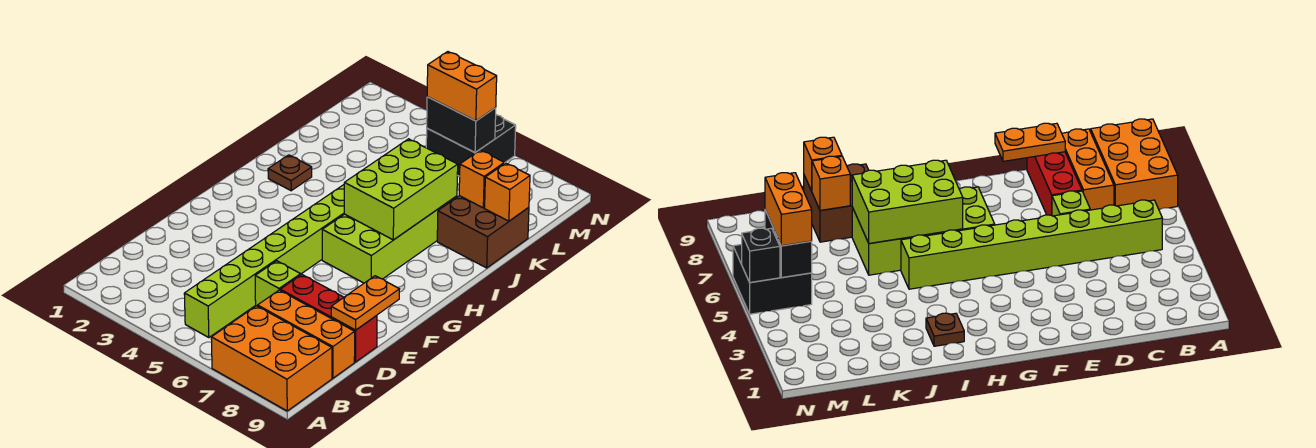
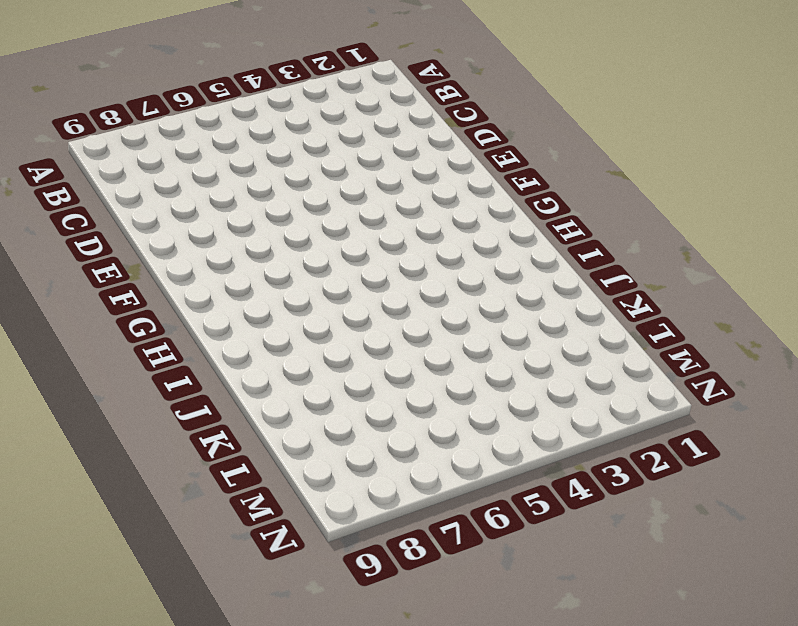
none -> orange 2x3 brick [211,306,332,411]
none -> lime 1x8 brick [184,185,344,338]
none -> orange 1x3 brick [258,290,355,378]

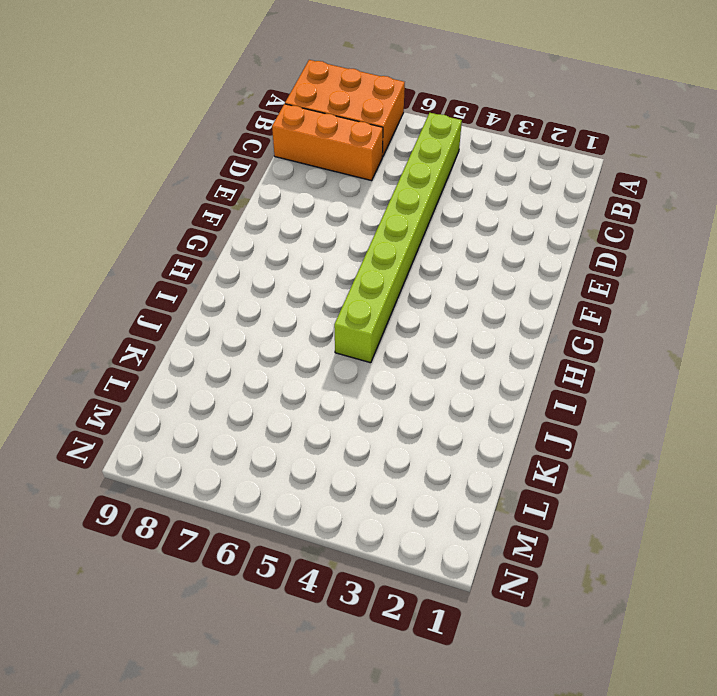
none -> lime 1x1 brick [255,261,301,306]
none -> red 1x3 brick [280,275,377,362]
none -> lime 2x4 brick [322,196,457,283]

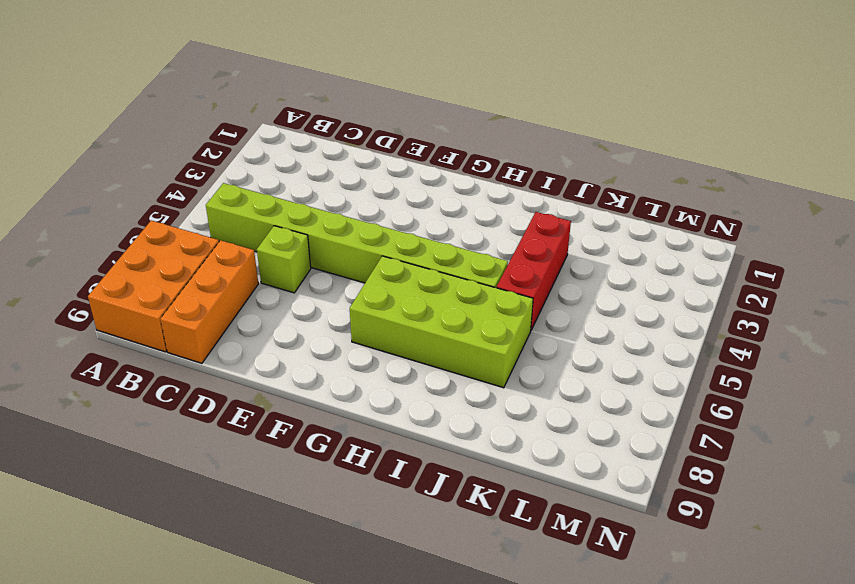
red 1x3 brick [497,212,571,330] -> red 1x3 brick moved to [280,275,377,362]
none -> brown 1x1 plate [268,155,312,191]
none -> brown 2x2 brick [437,196,529,268]
none -> black 2x2 brick [426,115,516,176]

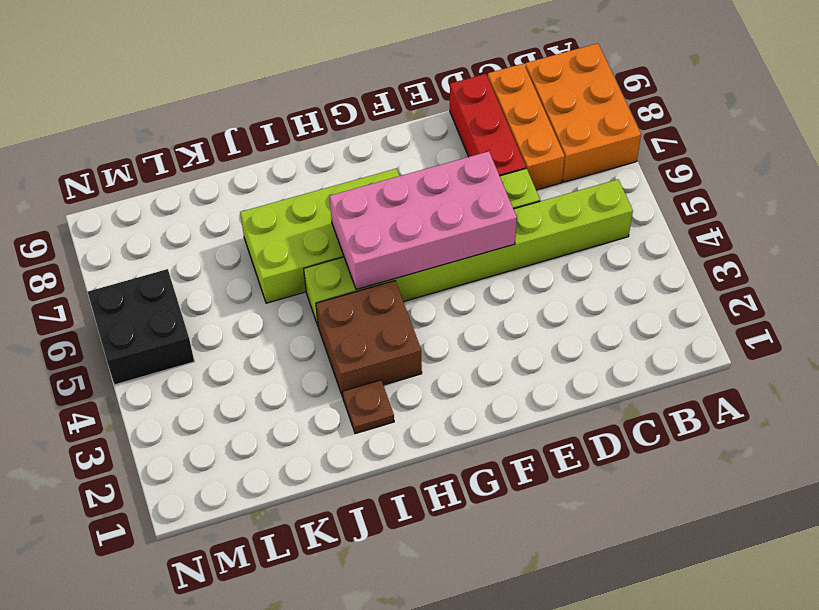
pink 2x4 brick [330,151,517,290] -> lime 2x3 brick [344,139,458,240]
brown 2x2 brick [316,281,422,397] -> brown 2x2 brick moved to [437,196,529,268]
none -> orange 1x2 plate [331,276,399,330]
none -> orange 1x1 brick [459,150,504,208]
none -> orange 1x1 brick [485,163,530,221]

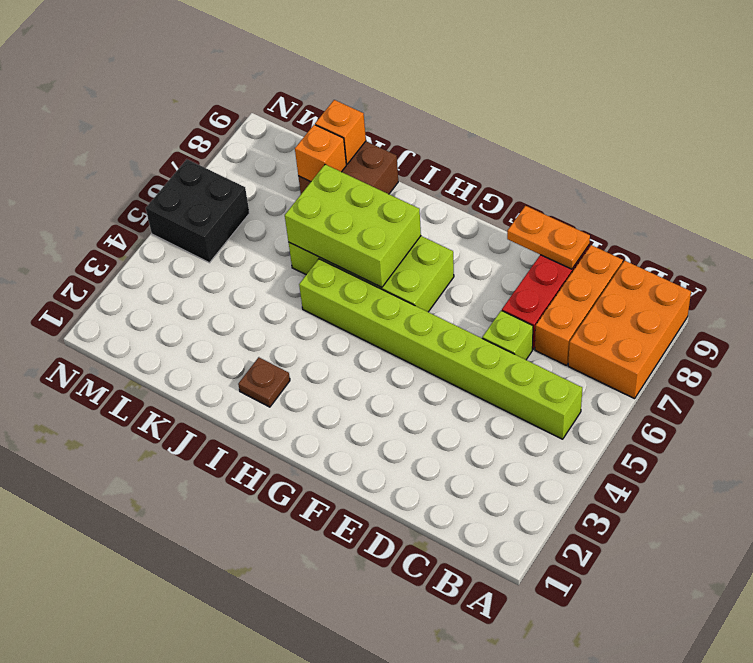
none -> black 1x2 brick [427,97,496,153]
none -> black 1x1 brick [742,228,780,282]
none -> orange 1x2 brick [427,52,497,121]

